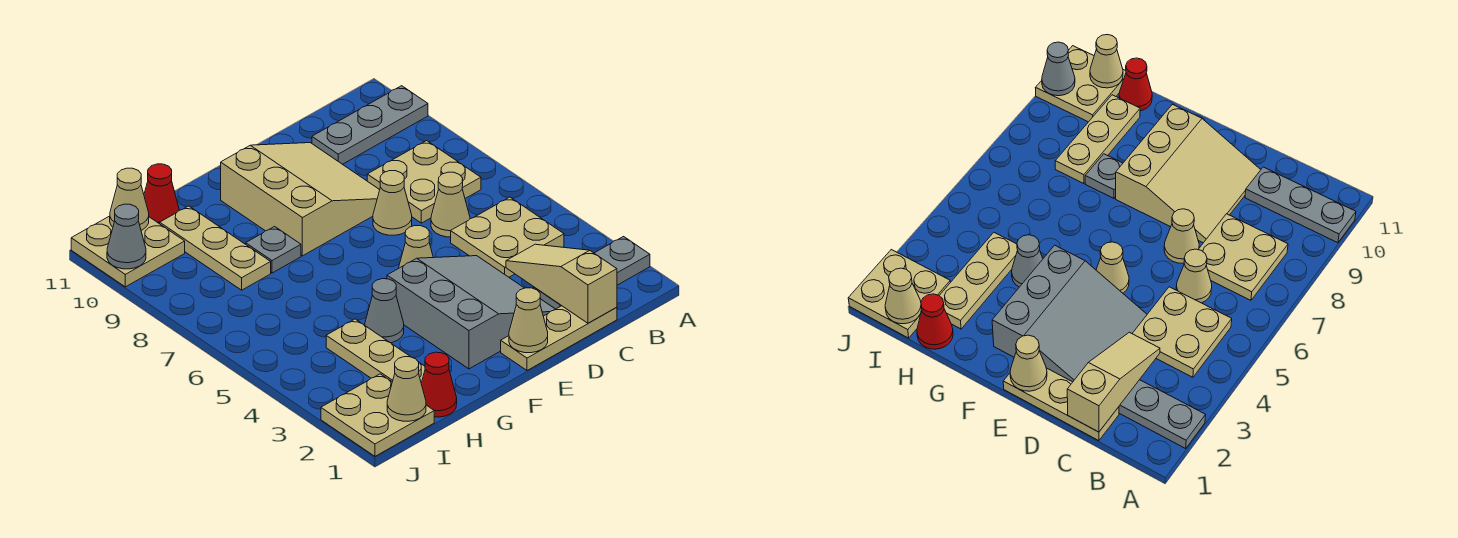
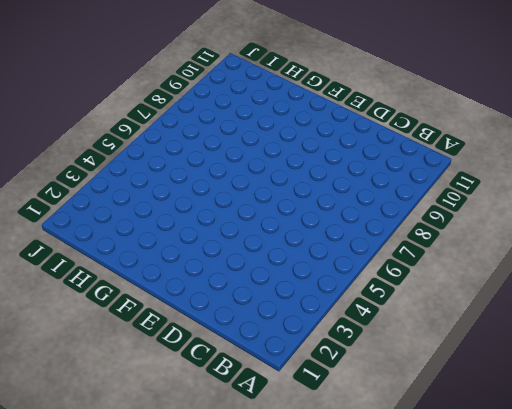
none -> grey 1x3 plate [534,237,650,309]
none -> grey 1x3 plate [312,86,428,164]
none -> tan 2x2 plate [451,197,564,277]

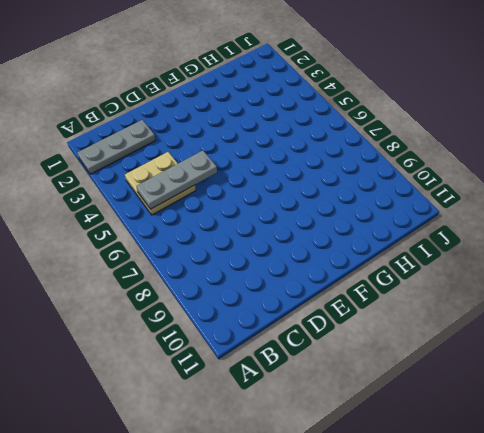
grey 1x3 plate [136,150,217,209] -> grey 1x3 plate moved to [312,86,428,164]
none -> tan 2x2 plate [367,141,481,223]
none -> tan 1x3 plate [501,306,617,370]
none -> tan 1x1 cone [431,172,470,237]

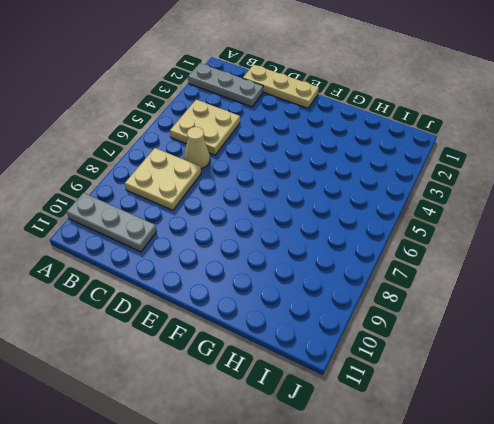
none -> grey 3x3 slope [387,256,555,369]
none -> tan 1x1 cone [373,171,412,235]
none -> tan 3x3 slope [221,143,380,256]

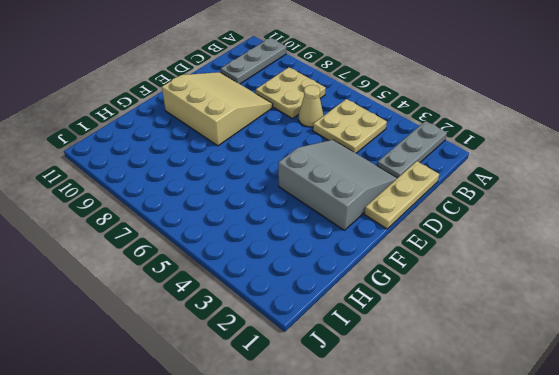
none -> tan 1x1 cone [373,171,412,235]
none -> tan 1x1 cone [399,226,433,268]
none -> grey 1x1 cone [365,279,404,343]

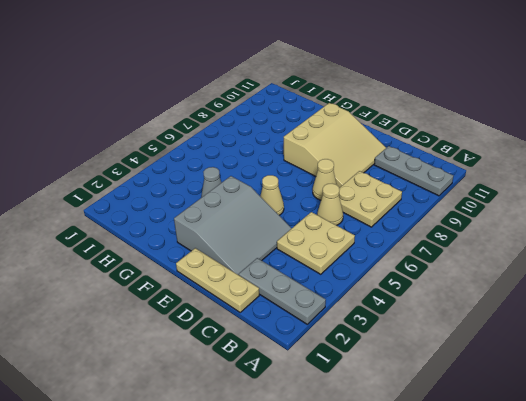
none -> grey 1x1 plate [246,227,301,273]
none -> red 1x1 cone [421,352,457,417]
none -> tan 1x3 plate [326,319,425,383]

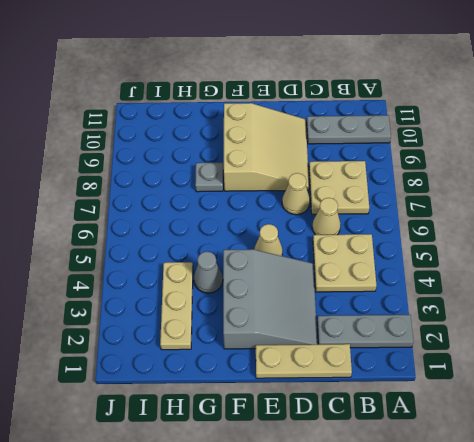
none -> red 1x1 cone [421,352,457,417]
none -> tan 1x3 plate [160,206,271,290]
none -> red 1x1 cone [144,164,179,224]

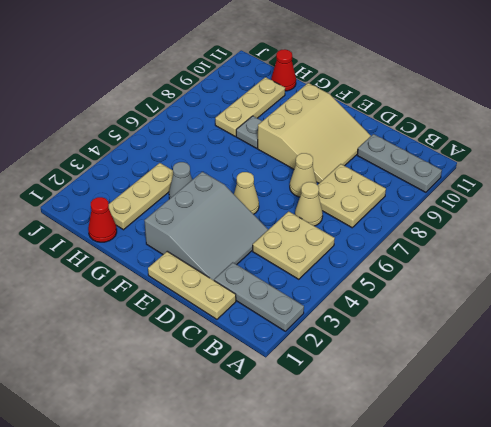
none -> tan 2x2 plate [321,374,434,456]
none -> tan 2x2 plate [71,216,185,287]
none -> tan 1x3 slope [506,244,617,323]

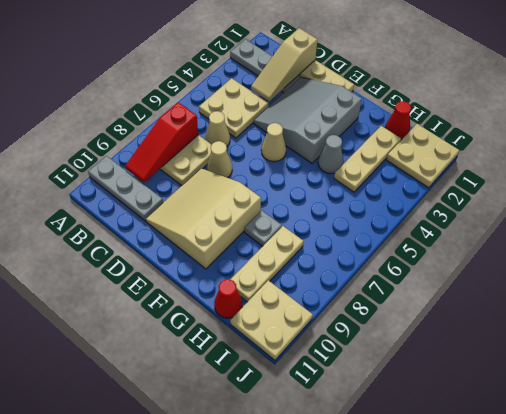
red 1x3 slope [125,102,198,182] -> none
none -> tan 1x1 cone [509,288,548,353]
none -> tan 1x1 cone [387,357,426,421]
none -> tan 1x1 cone [110,168,149,230]

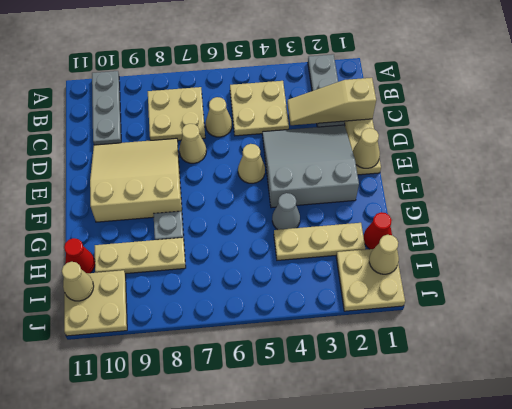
none -> grey 1x1 cone [107,204,146,269]

